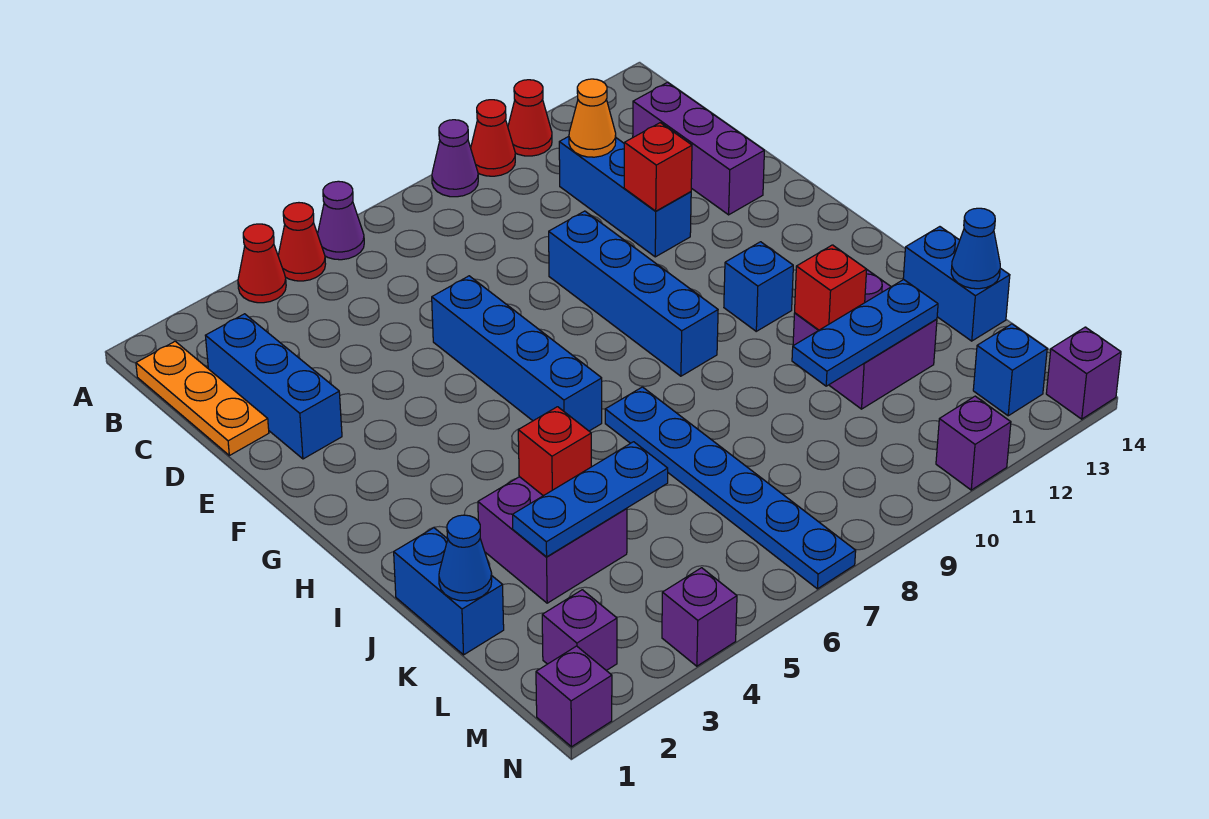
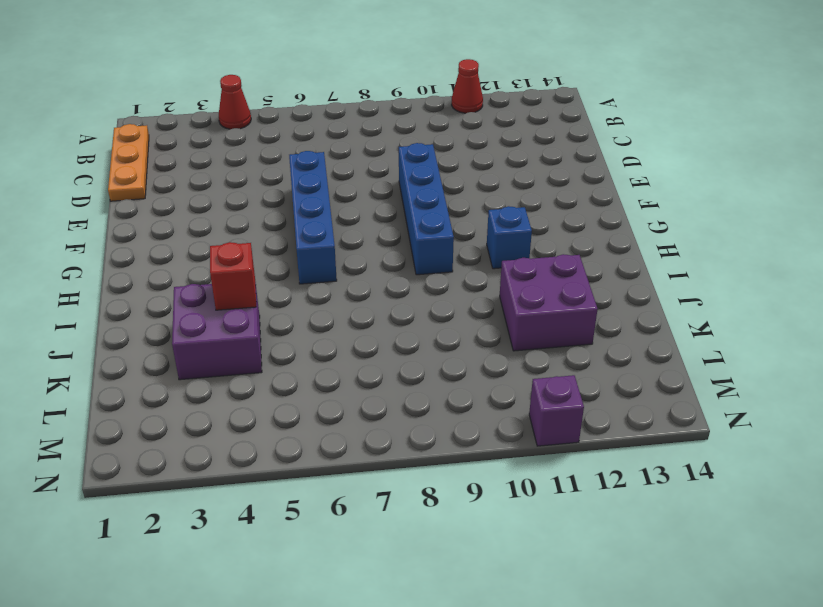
none -> red 1x1 cone [278,203,325,281]
none -> purple 1x1 cone [318,181,364,260]
none -> purple 1x1 cone [432,120,478,197]
none -> red 1x1 cone [471,100,515,176]

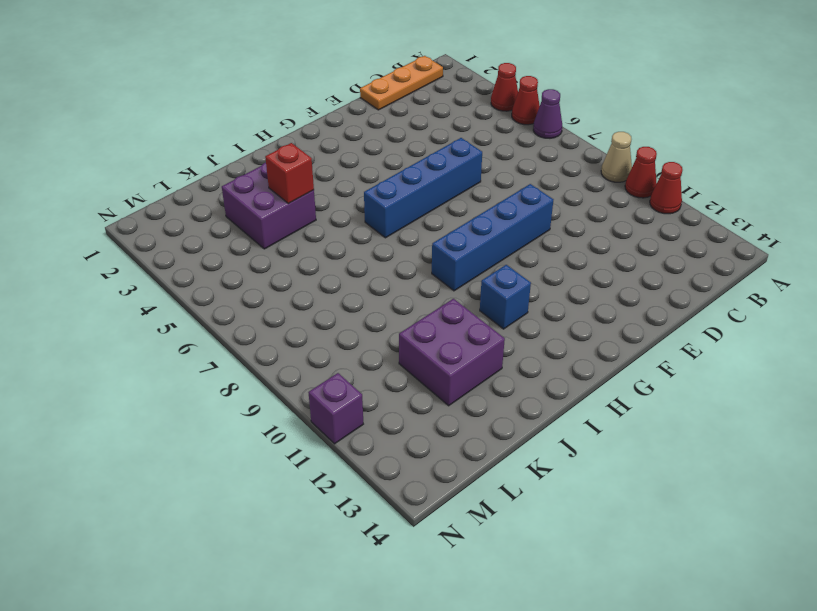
tan 1x1 cone [601,132,632,182] -> purple 1x1 cone [432,120,478,197]
none -> blue 1x3 brick [205,314,342,459]
none -> blue 1x3 brick [559,136,691,257]
none -> purple 1x3 brick [633,82,764,215]
none -> blue 1x6 plate [605,387,856,589]

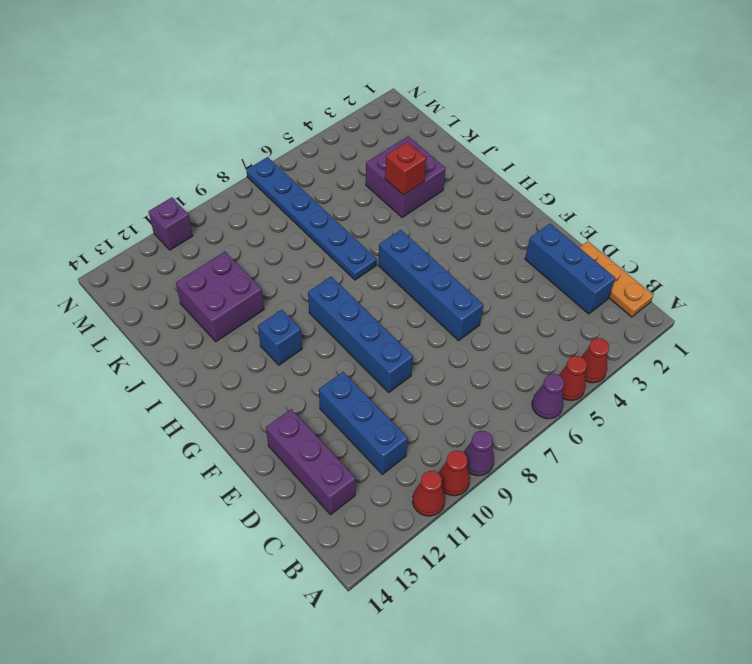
none -> blue 1x2 brick [394,528,504,655]
none -> blue 1x2 brick [903,227,1010,341]
none -> purple 1x1 brick [542,590,617,671]
none -> blue 1x1 brick [973,324,1047,416]

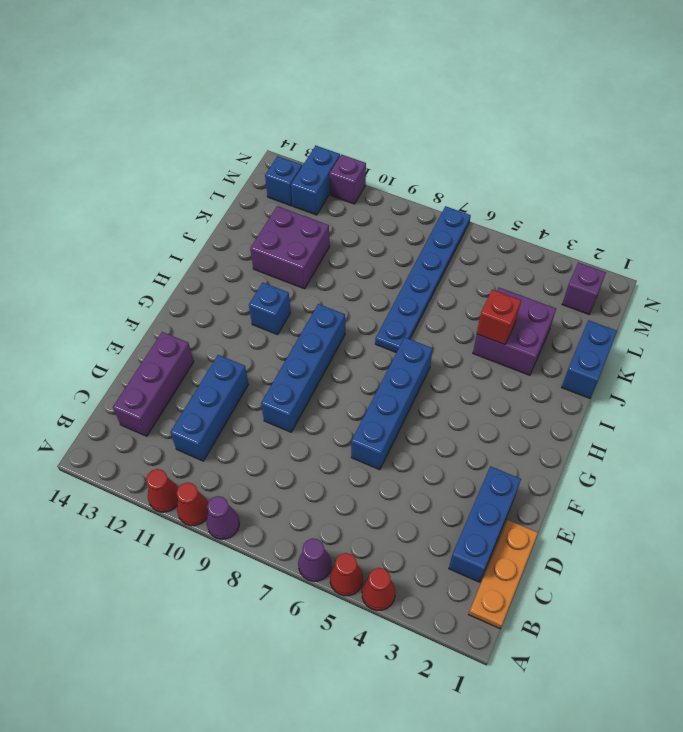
blue 1x2 brick [291,146,340,215] -> blue 1x2 brick moved to [903,227,1010,341]
none -> purple 1x1 brick [536,646,612,747]
none -> purple 1x1 brick [662,568,737,666]
none -> purple 1x1 brick [1046,327,1121,419]
none -> orange 1x1 cone [569,79,616,157]

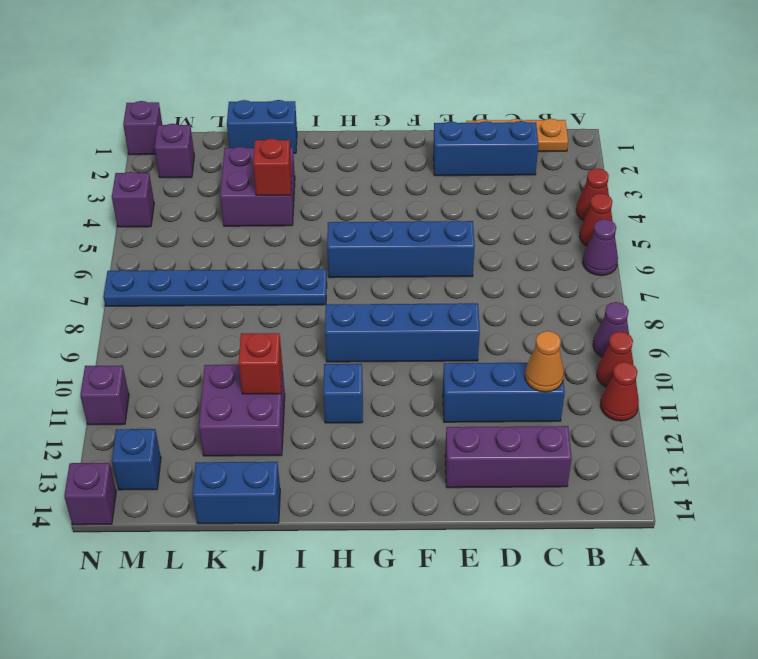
none -> red 1x1 brick [624,123,692,211]
none -> blue 1x1 cone [439,515,492,601]
none -> blue 1x3 plate [513,442,668,557]
none -> blue 1x3 plate [792,279,938,386]

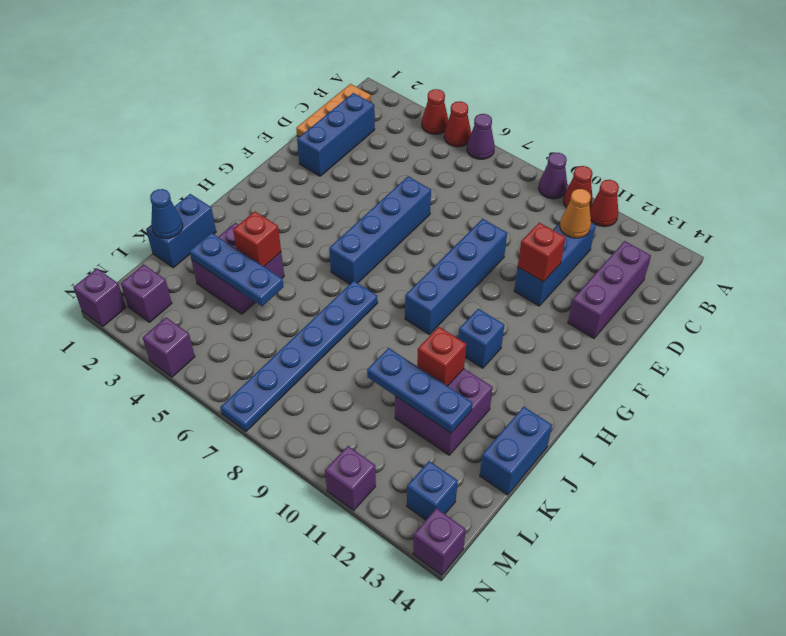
none -> blue 1x1 cone [951,208,1000,289]

